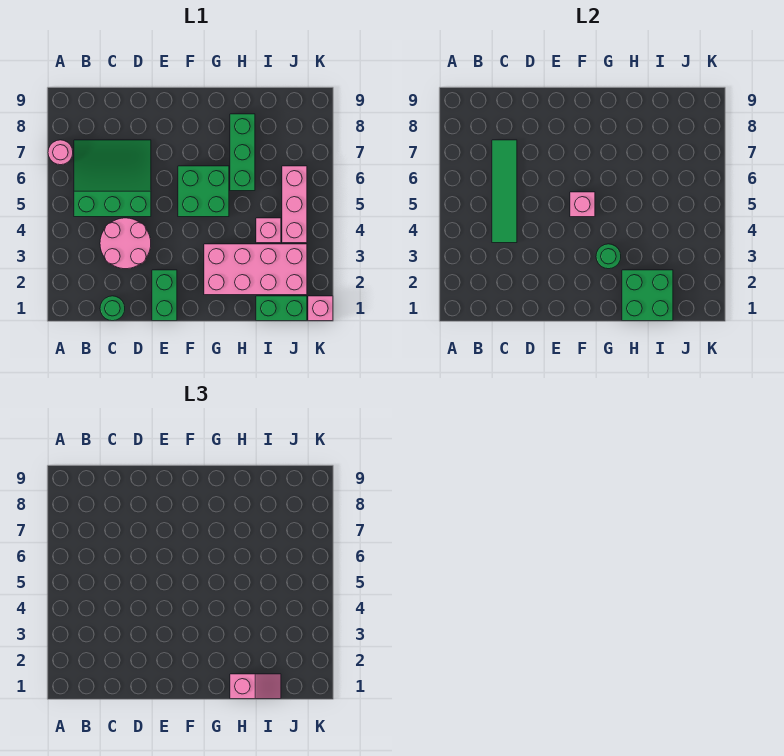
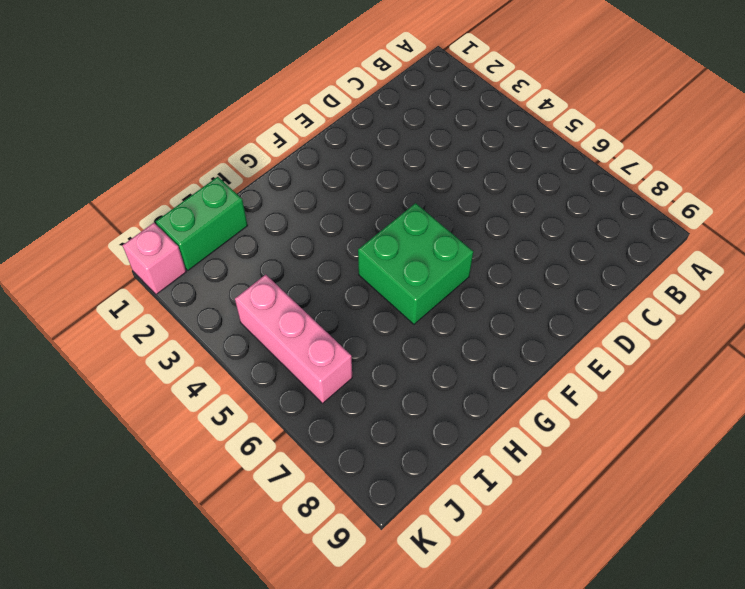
none -> pink 1x1 round brick [48,140,73,165]
none -> green 3x3 slope [74,140,151,217]
none -> green 1x1 round brick [100,296,125,321]

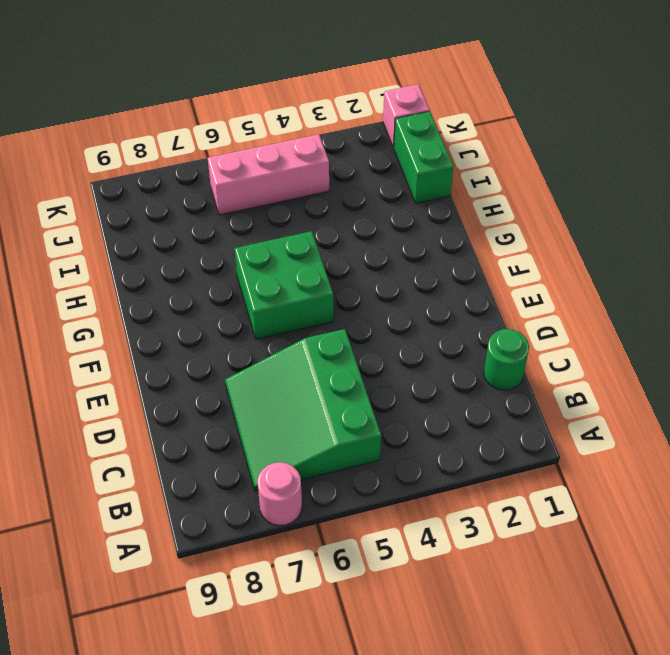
none -> pink 2x2 round brick [100,218,151,269]
none -> green 1x2 brick [152,270,177,321]
none -> pink 2x4 brick [204,244,307,295]

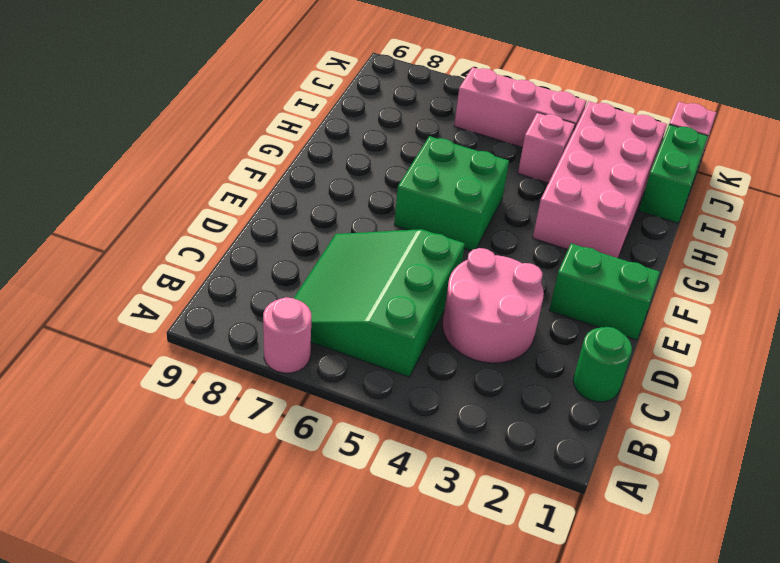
none -> green 1x3 brick [230,114,255,191]
none -> green 1x4 tile [492,140,517,243]
none -> pink 1x1 brick [570,192,595,217]

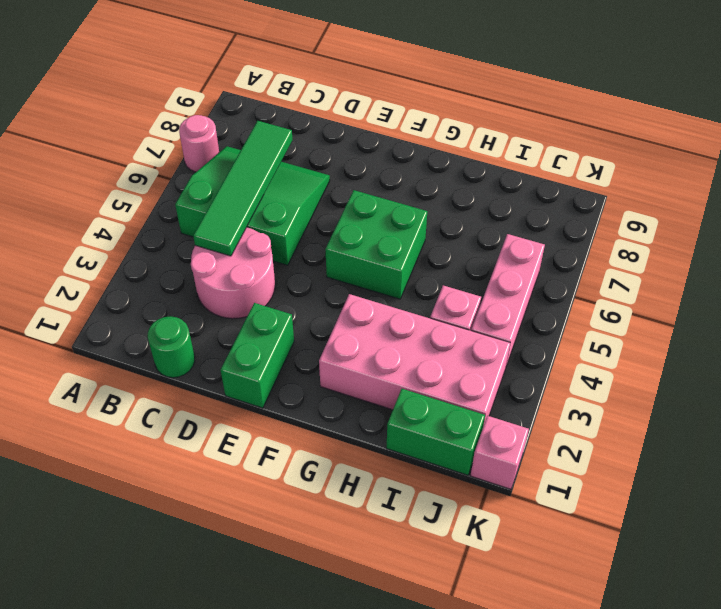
none -> green 1x3 brick [230,114,255,191]
none -> pink 1x1 brick [570,192,595,217]
none -> green 1x1 round brick [596,244,621,269]

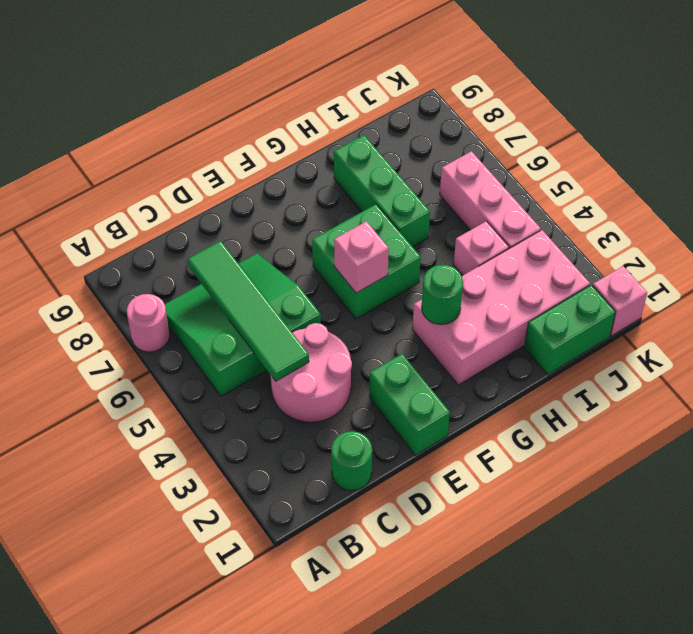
none -> green 2x2 brick [622,270,673,321]
none -> pink 1x2 slope [230,674,281,699]

